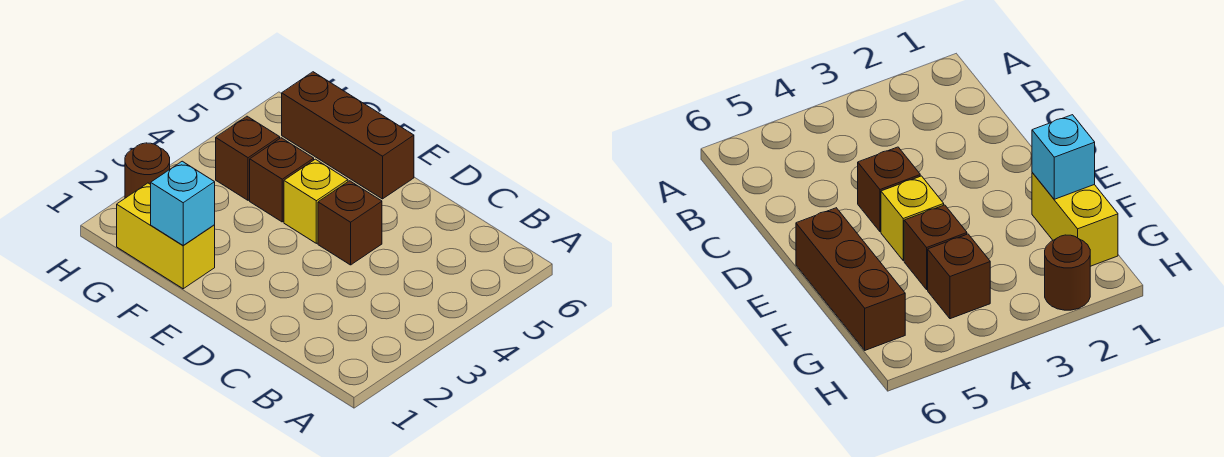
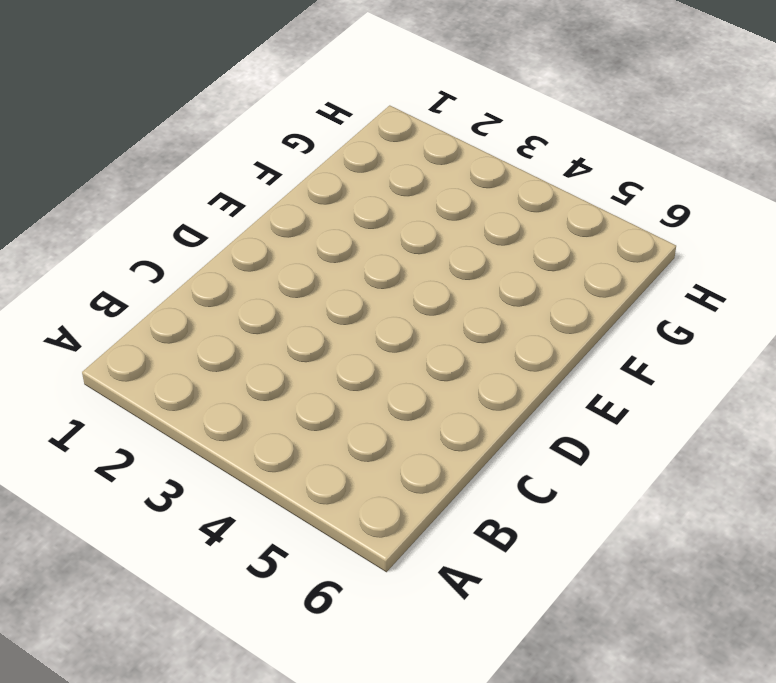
none -> brown 1x1 brick [318,181,382,265]
none -> yellow 1x1 brick [284,159,348,243]

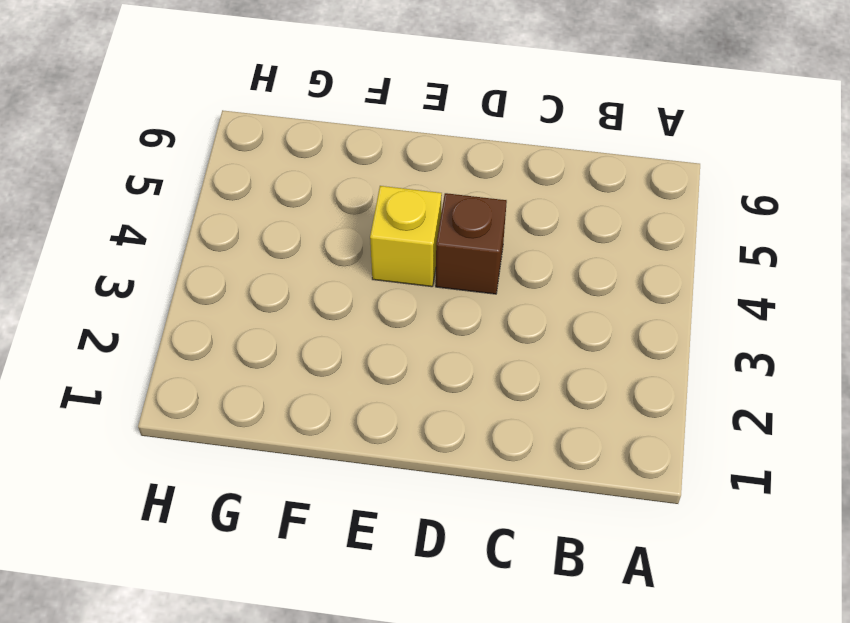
none -> brown 1x3 brick [282,72,414,199]
none -> yellow 1x2 brick [117,183,215,289]

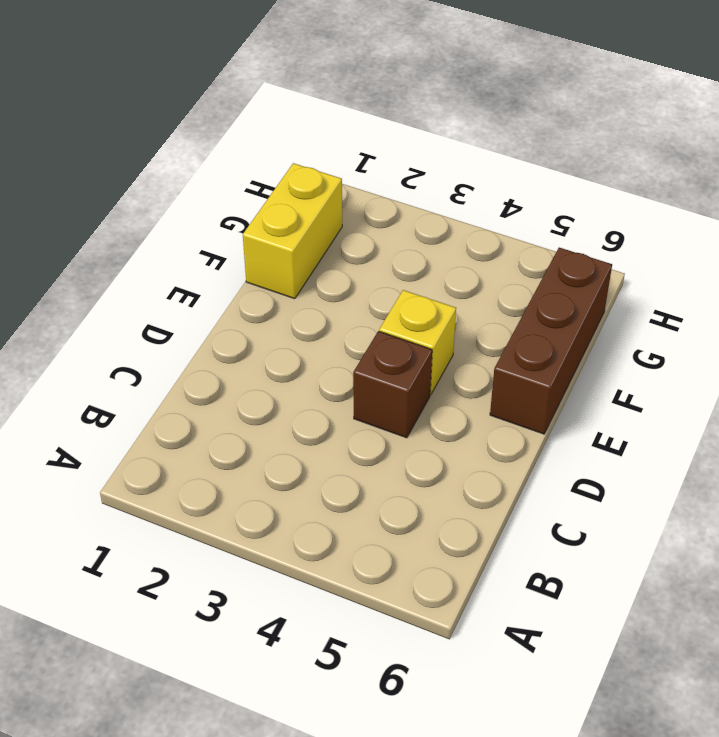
none -> brown 1x1 brick [250,138,314,222]
none -> brown 1x1 brick [216,116,280,200]

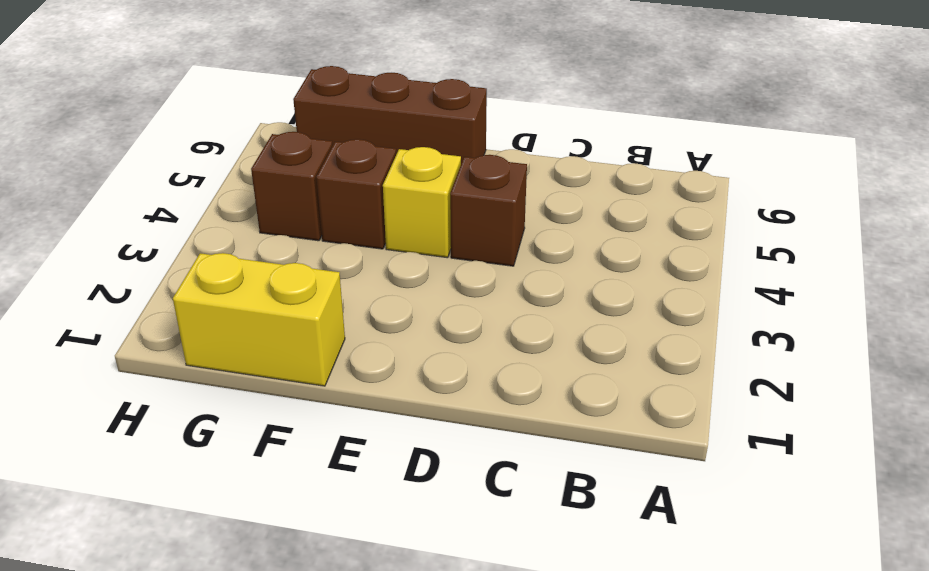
none -> brown 1x1 round brick [125,143,170,198]
none -> cyan 1x1 brick [151,161,215,246]

